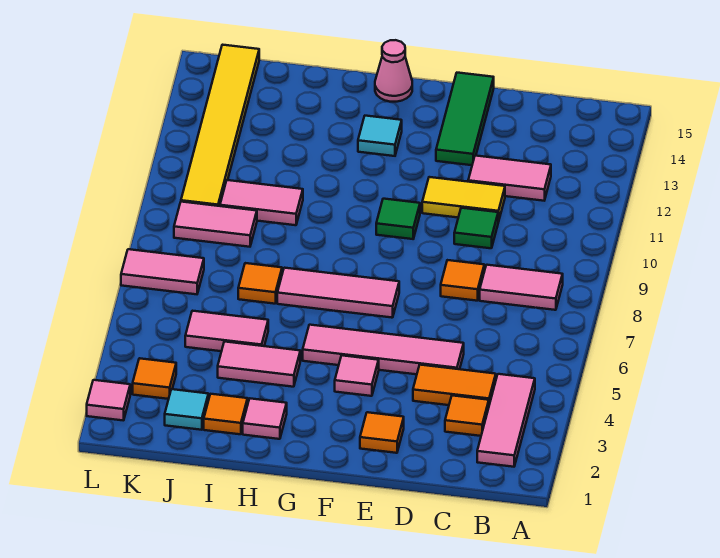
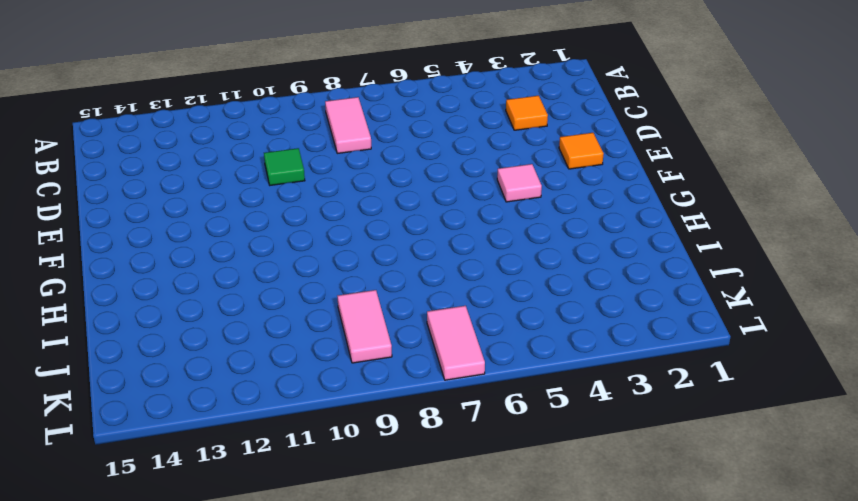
none -> pink 1x3 tile [477,374,535,467]
none -> orange 1x2 tile [413,365,496,405]
none -> pink 1x2 tile [468,156,551,201]

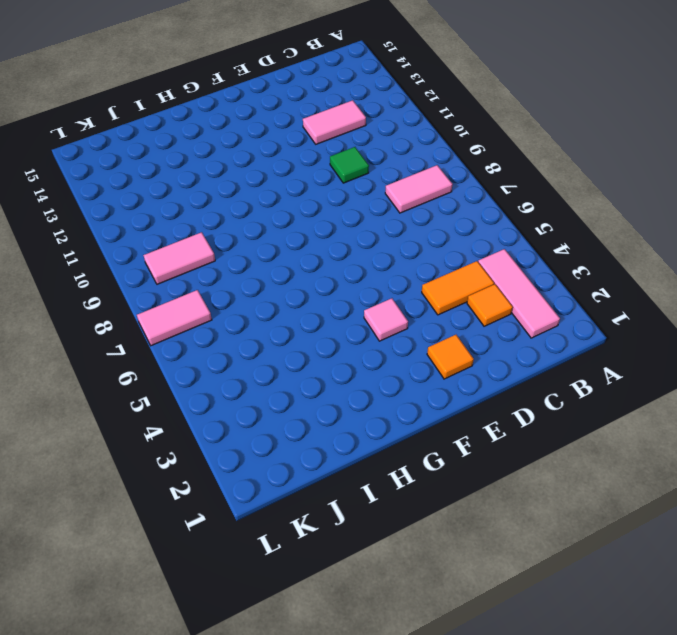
none -> pink 1x4 tile [303,325,464,374]
none -> orange 1x1 tile [441,260,484,301]
none -> yellow 1x2 tile [422,177,505,222]

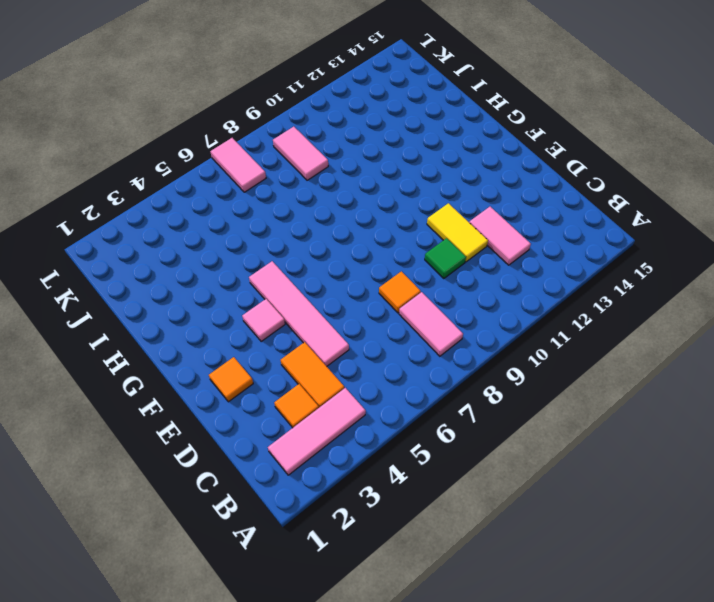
none -> green 1x3 tile [436,73,494,165]
none -> pink 1x3 tile [277,268,399,318]
none -> green 1x1 tile [376,199,420,239]

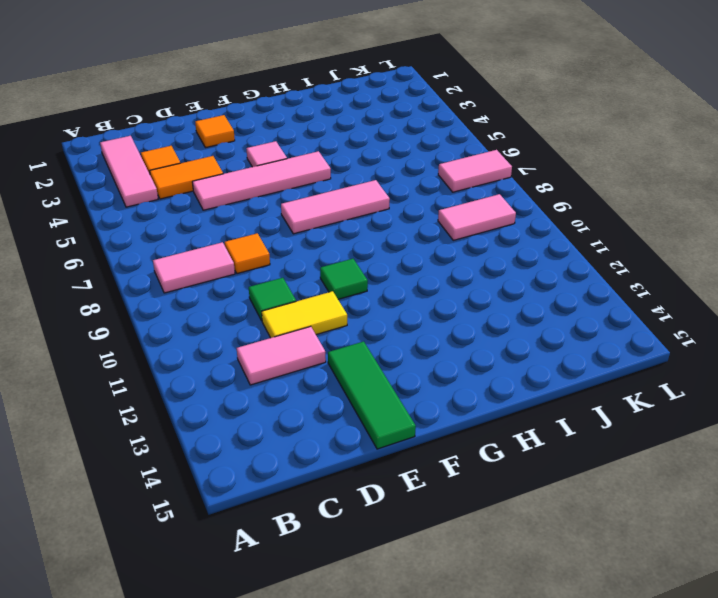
none -> cyan 1x1 tile [358,116,402,156]
none -> pink 1x1 cone [375,40,412,102]
none -> pink 1x1 tile [243,399,287,439]

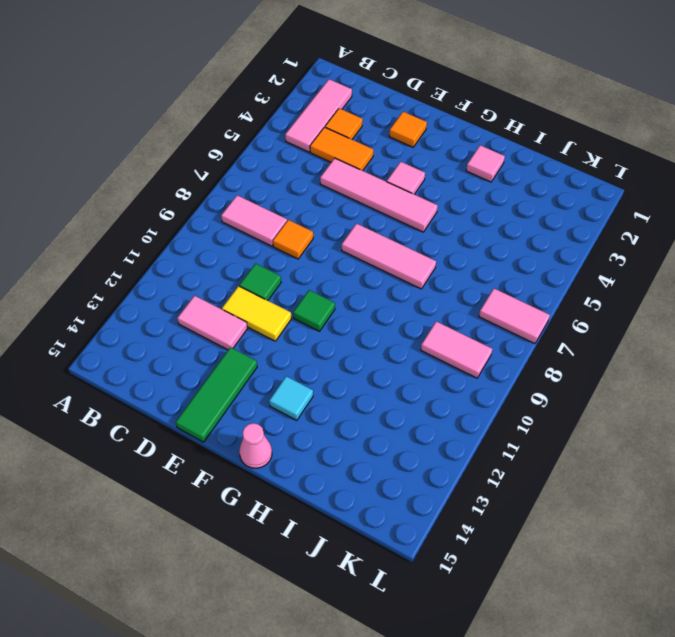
none -> pink 1x2 tile [218,342,300,387]
none -> orange 1x1 tile [204,394,248,434]
none -> pink 1x2 tile [185,311,268,351]

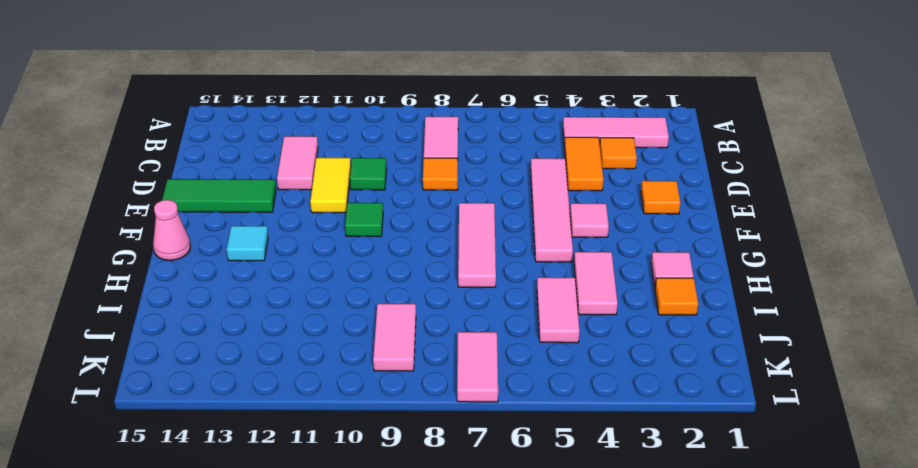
none -> orange 1x1 tile [238,263,282,304]
none -> pink 1x2 tile [220,180,303,225]
none -> cyan 1x1 tile [165,389,208,430]

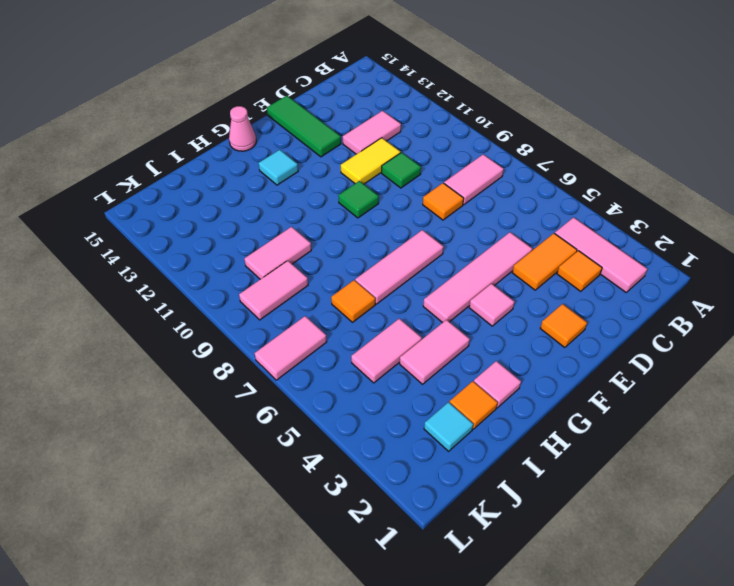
none -> orange 1x1 tile [133,358,176,399]
none -> yellow 1x6 tile [181,45,259,206]
none -> pink 1x1 tile [87,380,130,421]

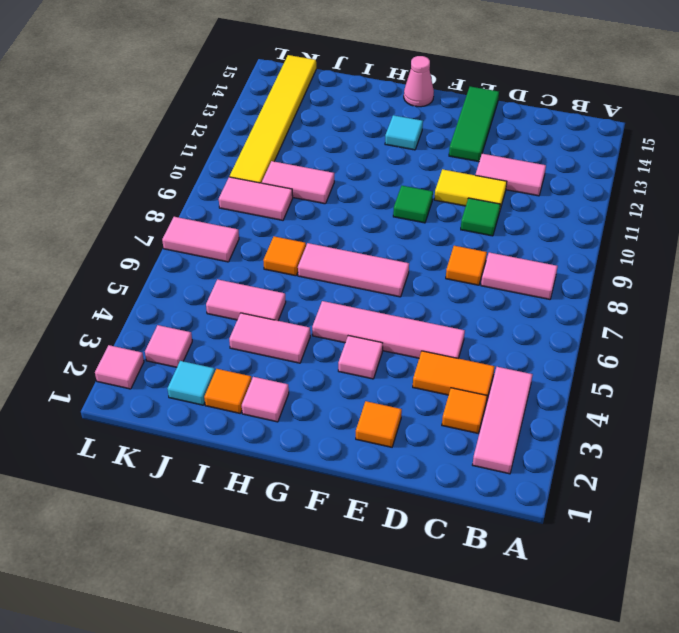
pink 1x1 tile [145,325,192,367] -> orange 1x1 tile [133,358,176,399]

